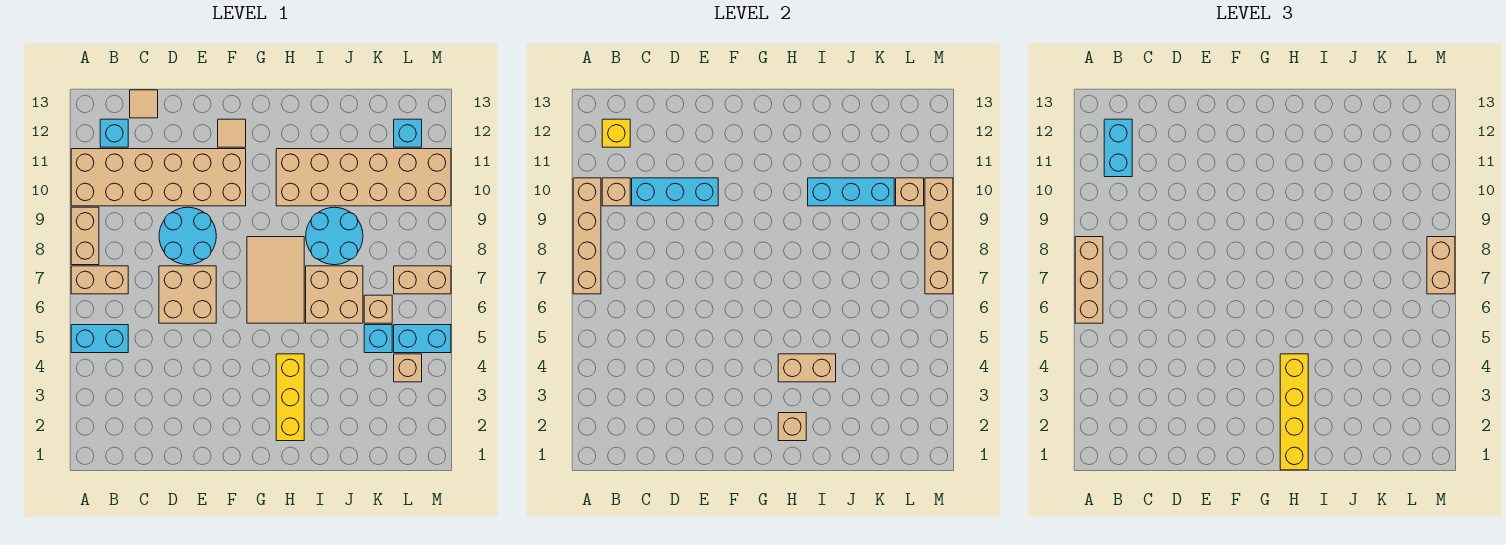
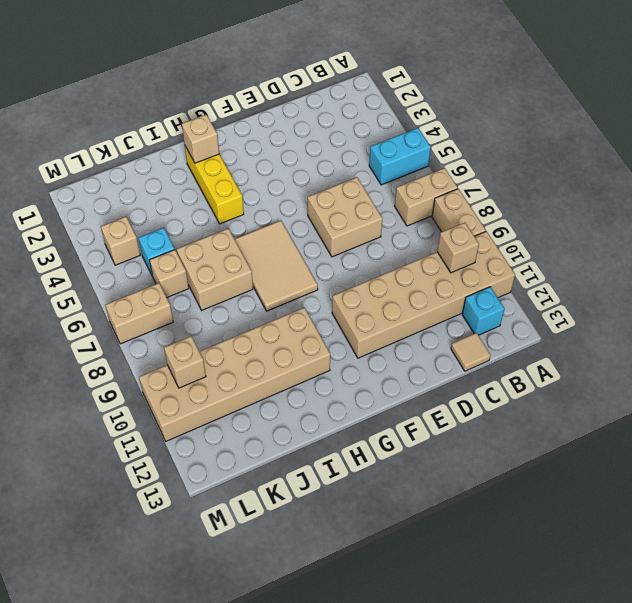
none -> cyan 2x2 round brick [159,207,216,265]
none -> tan 1x1 tile [218,119,246,147]
none -> cyan 2x2 round brick [306,207,363,265]
none -> cyan 1x2 brick [394,325,451,353]

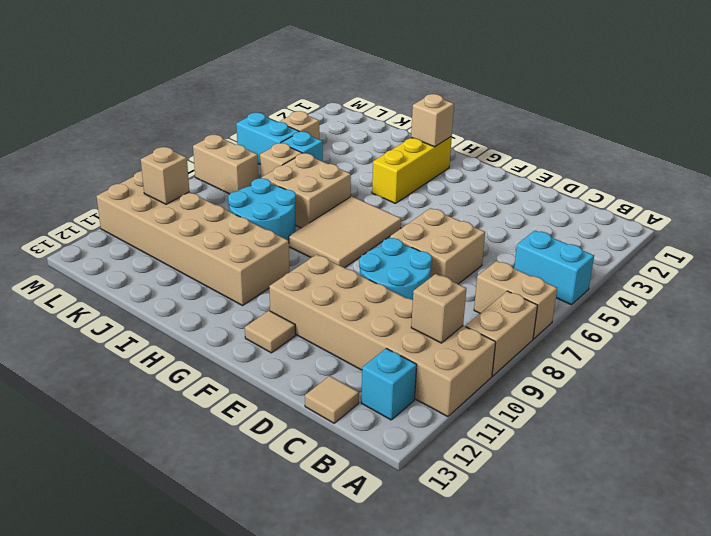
none -> cyan 1x1 brick [394,119,422,147]
none -> tan 1x4 brick [573,178,601,294]
none -> yellow 1x1 brick [602,119,630,147]
none -> cyan 1x3 brick [632,178,718,206]

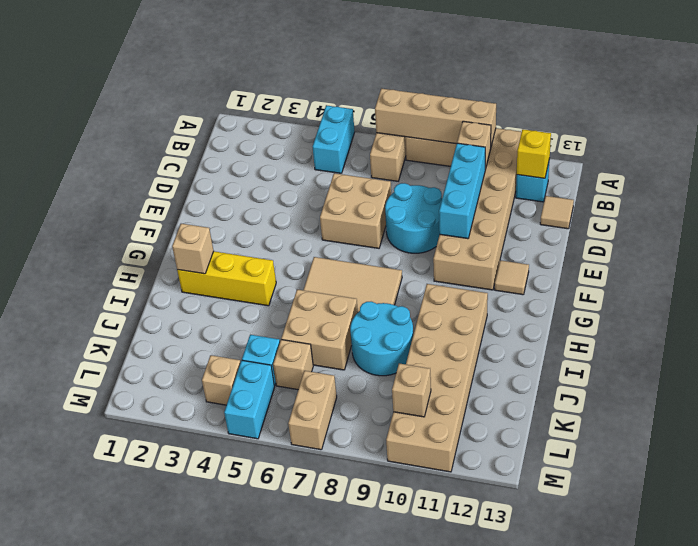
none -> cyan 1x1 brick [394,119,422,147]
none -> tan 1x2 brick [778,354,836,382]
none -> cyan 1x3 brick [808,178,894,206]
none -> tan 1x4 brick [925,178,953,294]

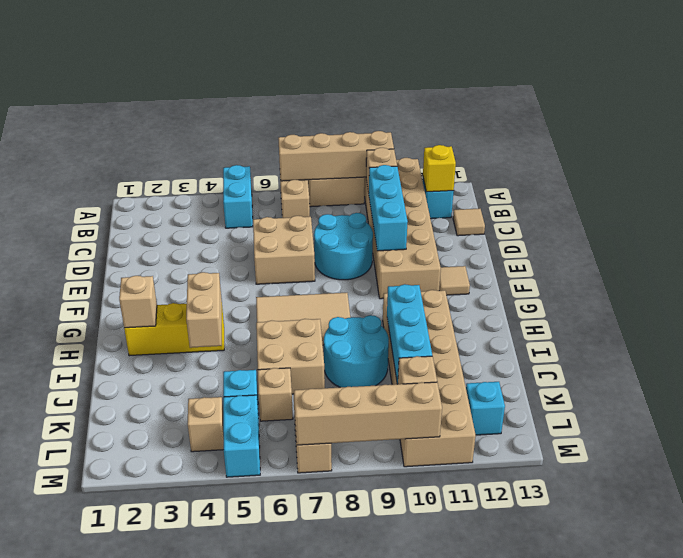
none -> tan 1x3 brick [1075,237,1103,323]
none -> cyan 1x2 brick [1104,119,1132,177]
none -> yellow 1x4 brick [1280,354,1308,470]
none -> tan 1x2 brick [1427,237,1455,294]

